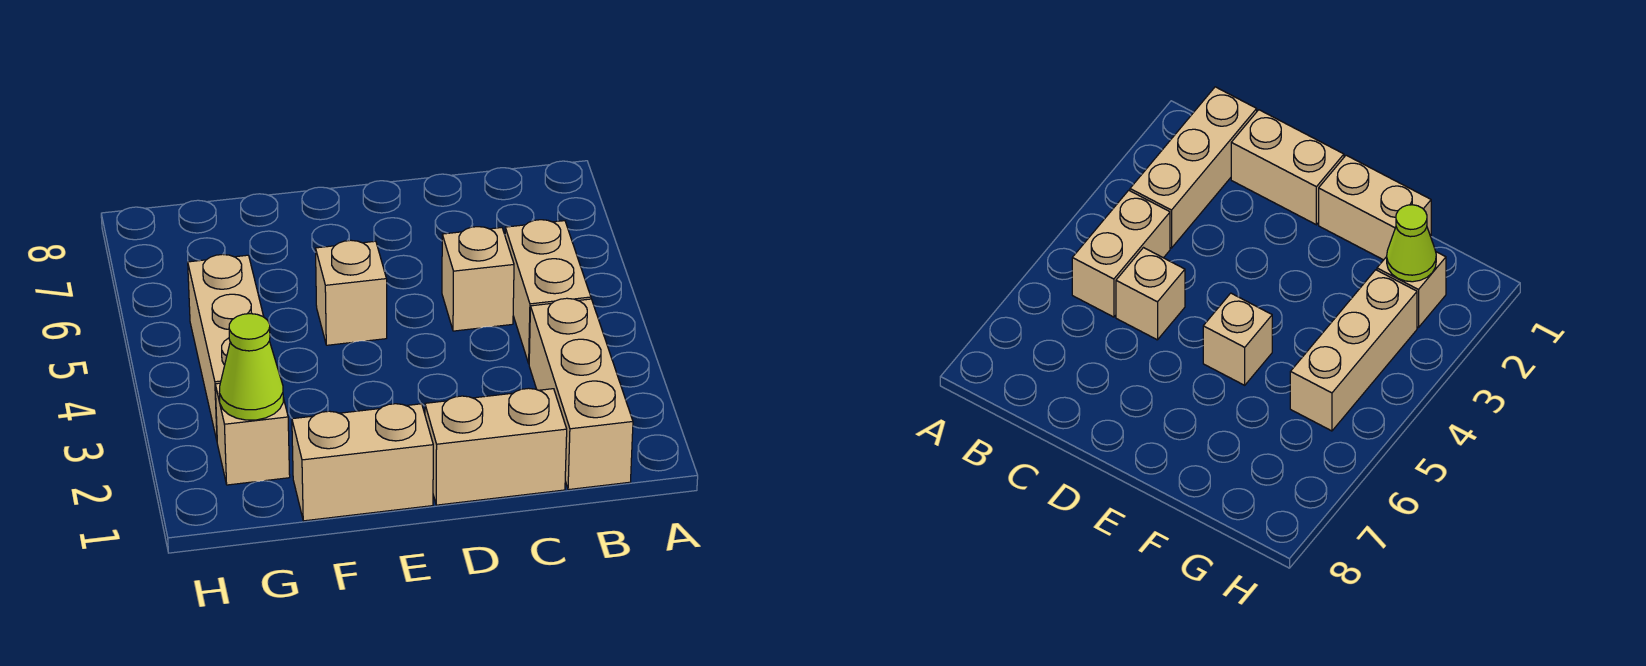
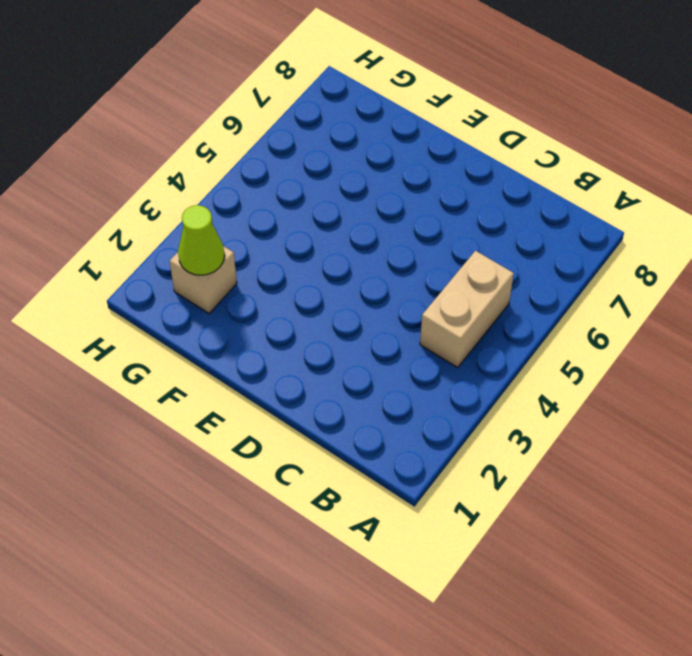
none -> tan 1x3 brick [529,298,633,490]
none -> tan 1x2 brick [425,388,567,505]

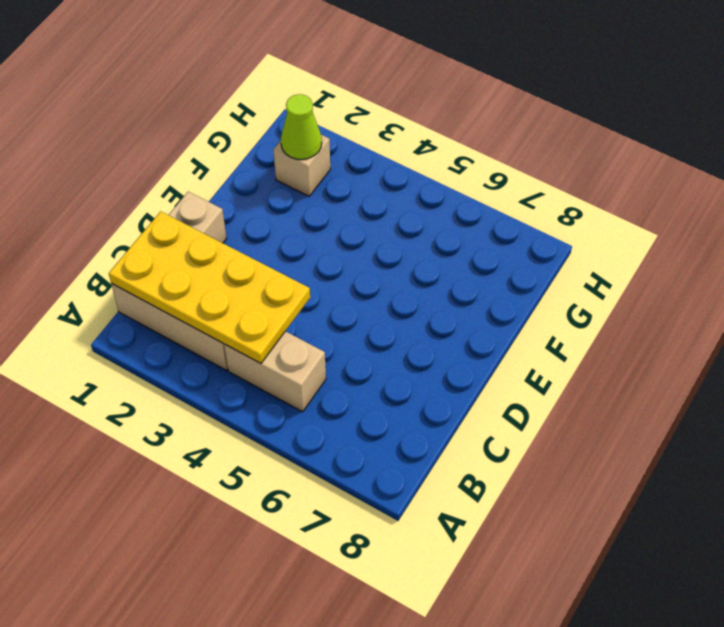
yellow 2x4 plate [109,211,310,363] -> none
none -> tan 1x1 brick [442,227,514,331]
none -> tan 1x2 brick [292,404,433,521]

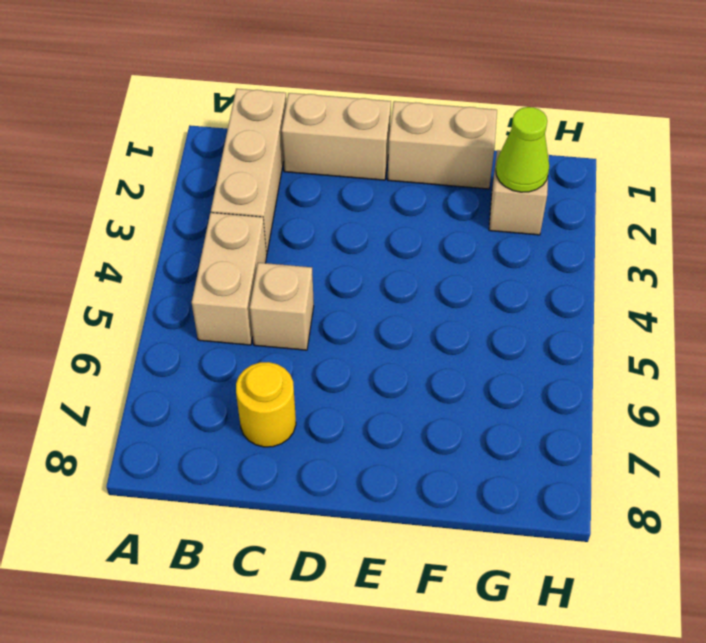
yellow 1x1 round brick [236,362,296,447] -> none
none -> tan 1x1 brick [316,240,387,345]
none -> tan 1x3 brick [188,254,264,440]

